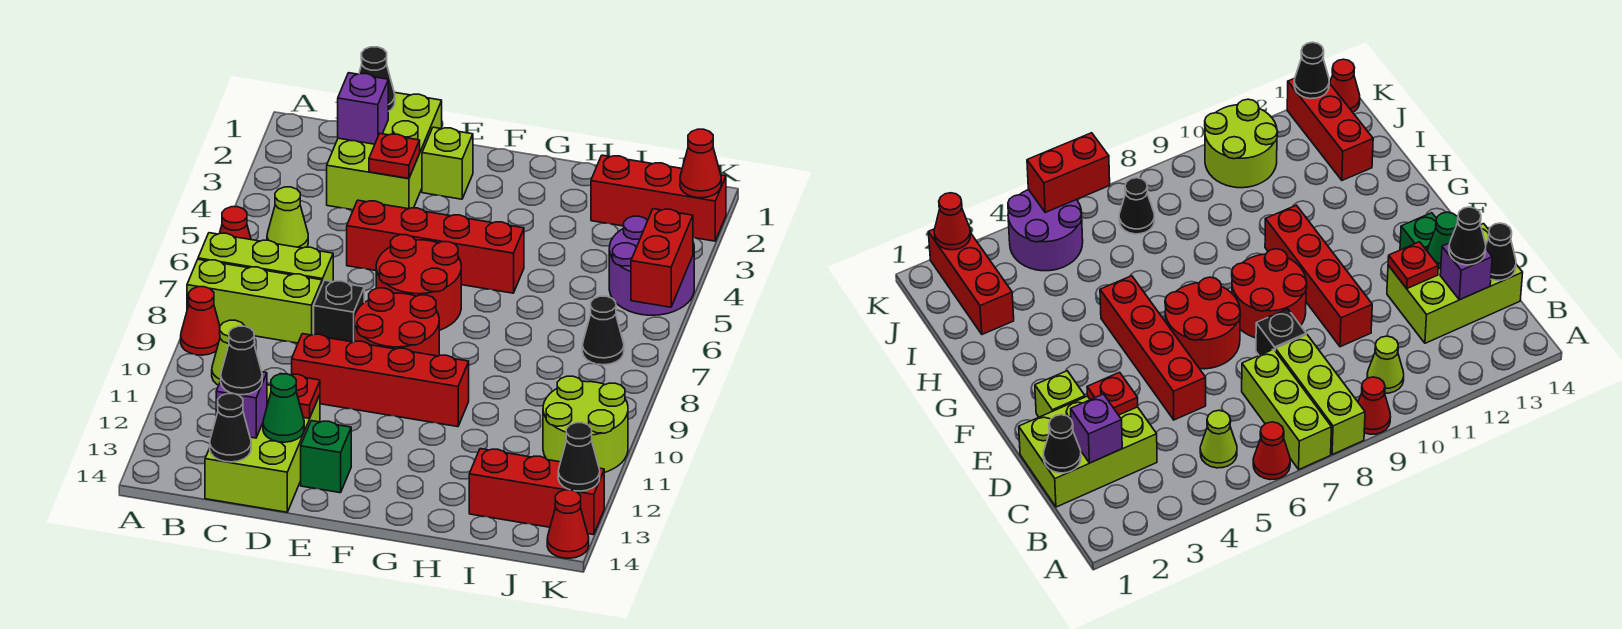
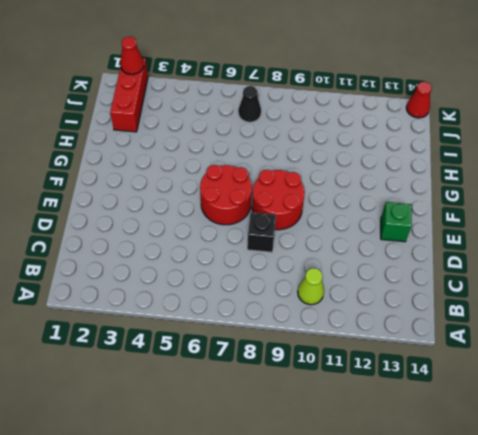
none -> red 1x1 cone [219,207,251,240]
none -> lime 1x3 brick [198,233,333,284]
none -> lime 1x3 brick [187,259,322,343]
none -> red 1x1 cone [181,287,220,355]

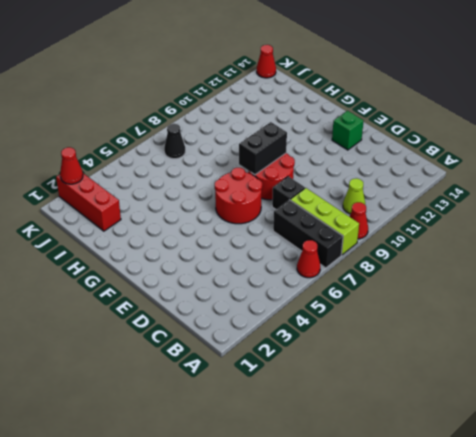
black 1x3 brick [273,200,343,268] -> lime 1x3 brick [198,233,333,284]
black 1x2 brick [239,122,287,175] -> none
none -> lime 1x1 cone [267,187,308,248]
none -> lime 2x3 brick [327,92,442,210]
none -> lime 2x3 brick [205,385,320,512]
none -> red 1x4 brick [347,200,524,293]

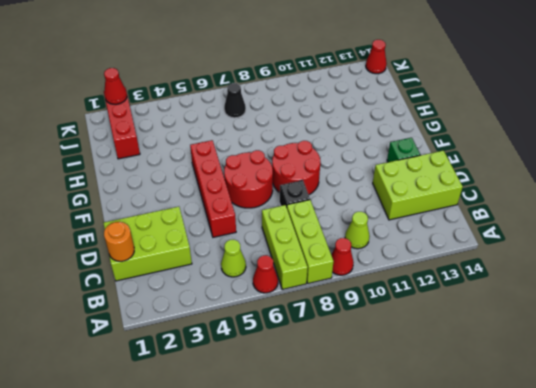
orange 1x1 round brick [104,222,134,261] -> black 1x1 cone [359,47,395,111]
none -> red 1x4 brick [292,334,469,427]
none -> lime 1x1 brick [422,127,473,199]
none -> red 1x3 brick [469,449,604,535]
none -> purple 2x2 round brick [609,216,694,315]

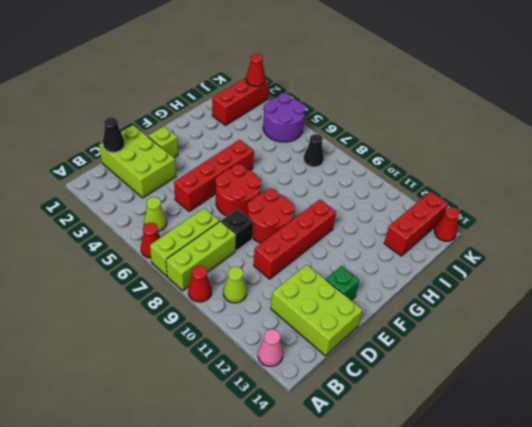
pink 1x1 cone [258,329,283,366] -> none
none -> lime 2x2 round brick [543,376,628,473]
none -> purple 1x1 brick [338,73,388,144]
none -> purple 1x1 brick [216,372,267,438]
none -> black 1x1 cone [210,394,251,462]

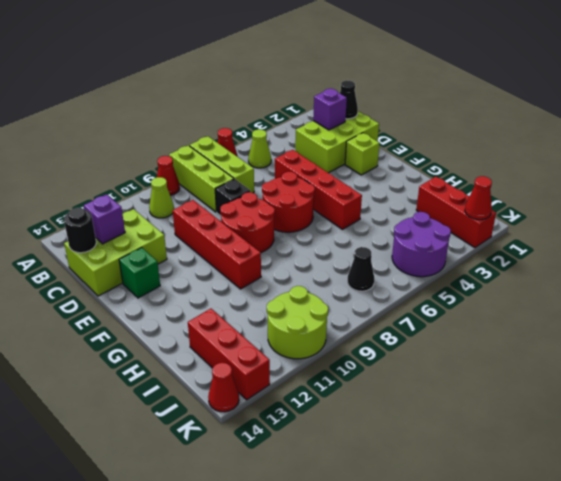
black 1x1 round brick [64,208,96,253] -> black 1x1 cone [210,394,251,462]
none -> red 1x1 plate [369,134,420,178]
none -> red 1x1 plate [280,373,320,418]
none -> green 1x1 cone [263,374,304,442]
none -> red 1x2 brick [631,209,693,307]

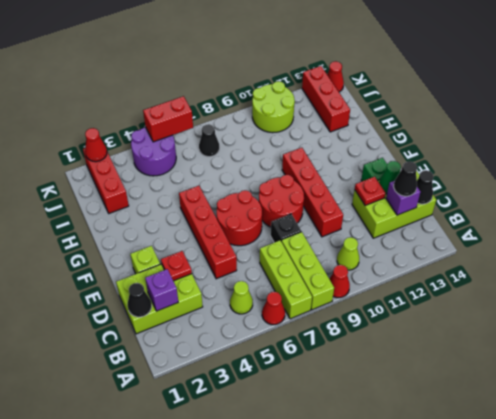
none -> black 1x1 cone [558,423,600,491]

